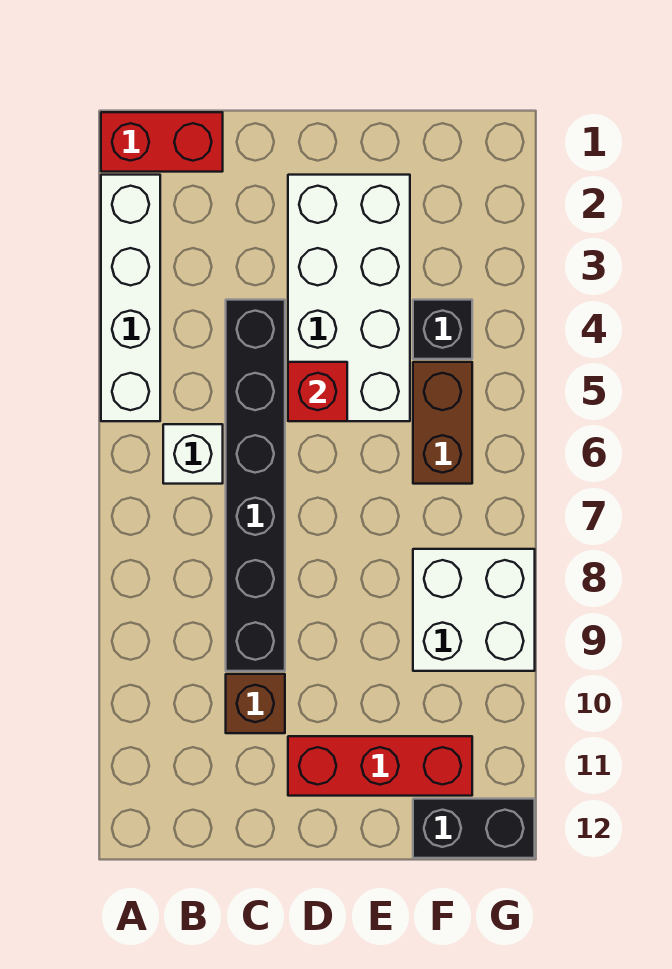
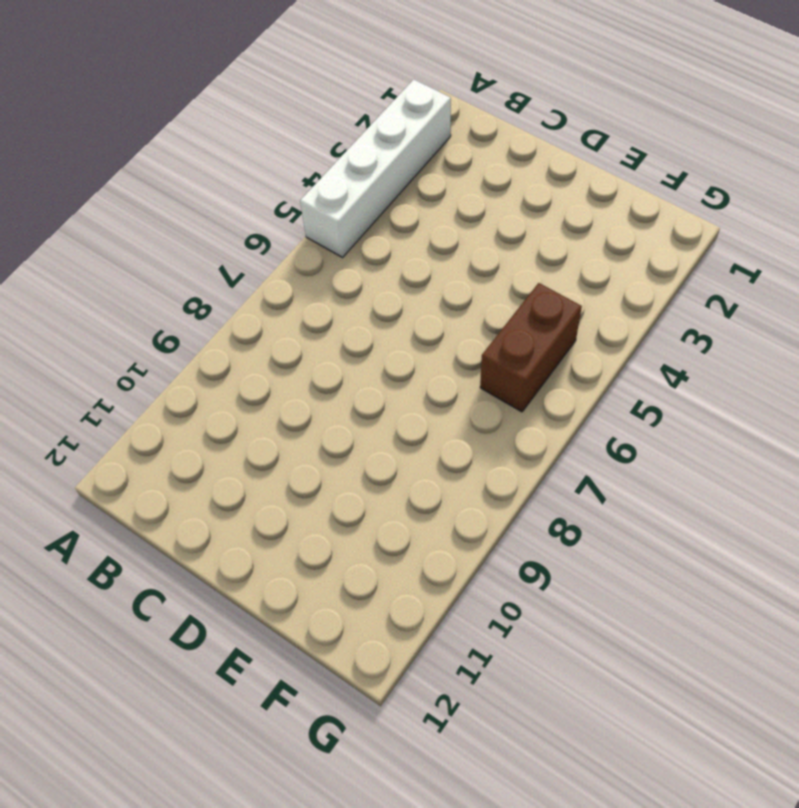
none -> red 1x2 brick [101,112,223,172]
none -> white 1x1 brick [163,424,223,484]
none -> black 1x6 brick [226,300,285,671]

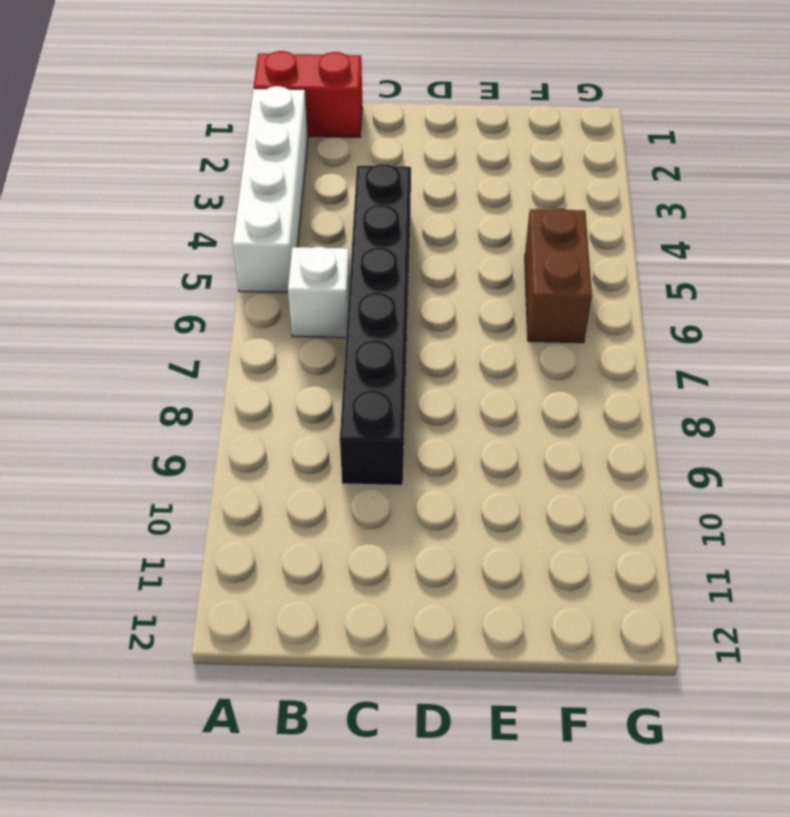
none -> brown 1x1 brick [226,674,285,733]
none -> white 2x4 brick [288,175,410,421]
none -> red 1x3 brick [288,736,472,796]

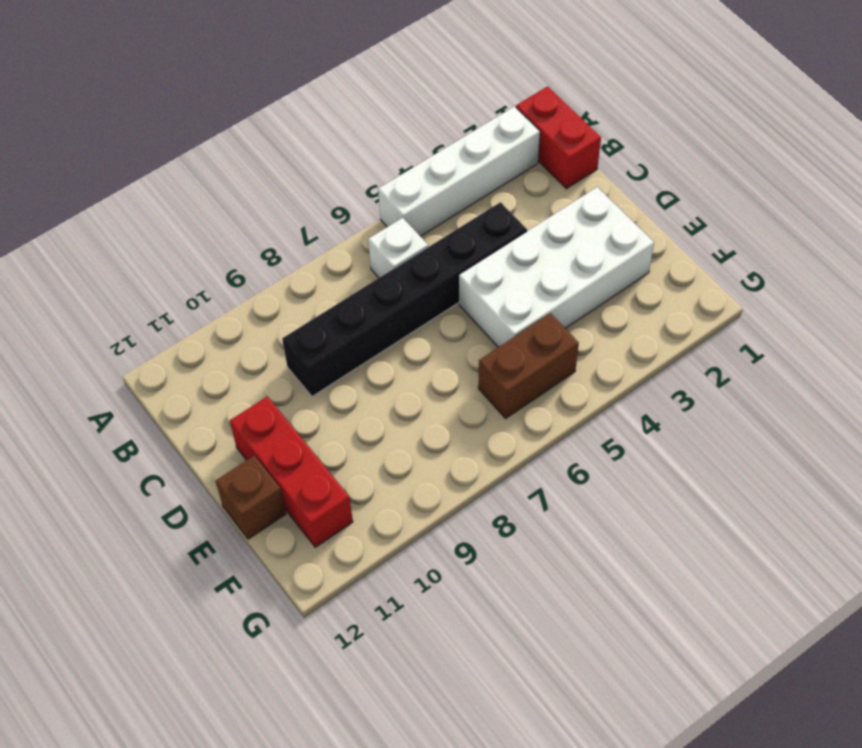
brown 1x1 brick [216,456,286,539] -> brown 1x1 brick moved to [226,674,285,733]
none -> black 1x1 brick [413,300,472,359]
none -> white 2x2 brick [413,549,535,671]
none -> black 1x2 brick [413,799,535,858]

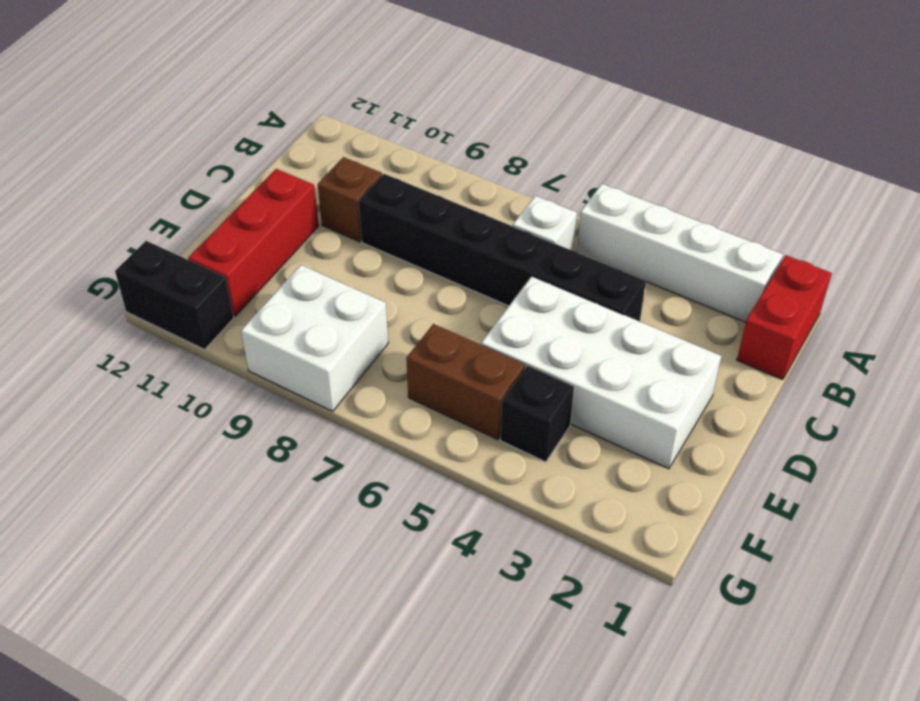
black 1x2 brick [115,241,234,350] -> black 1x2 brick turned to [413,799,535,858]
none -> red 1x1 brick [288,362,347,421]

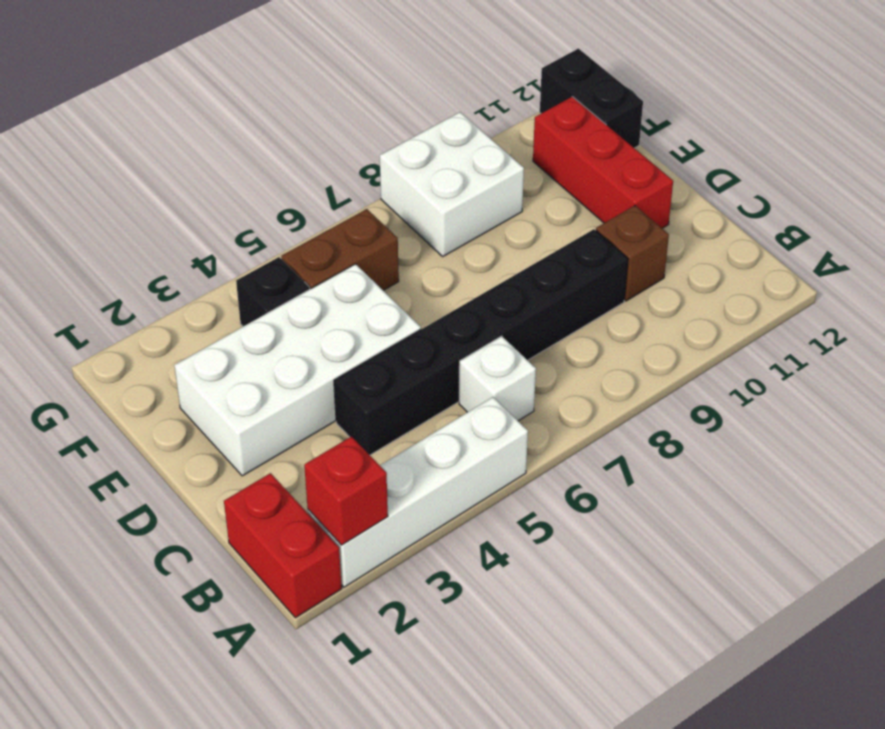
red 1x1 brick [304,437,388,545] -> red 1x1 brick moved to [288,362,347,421]

